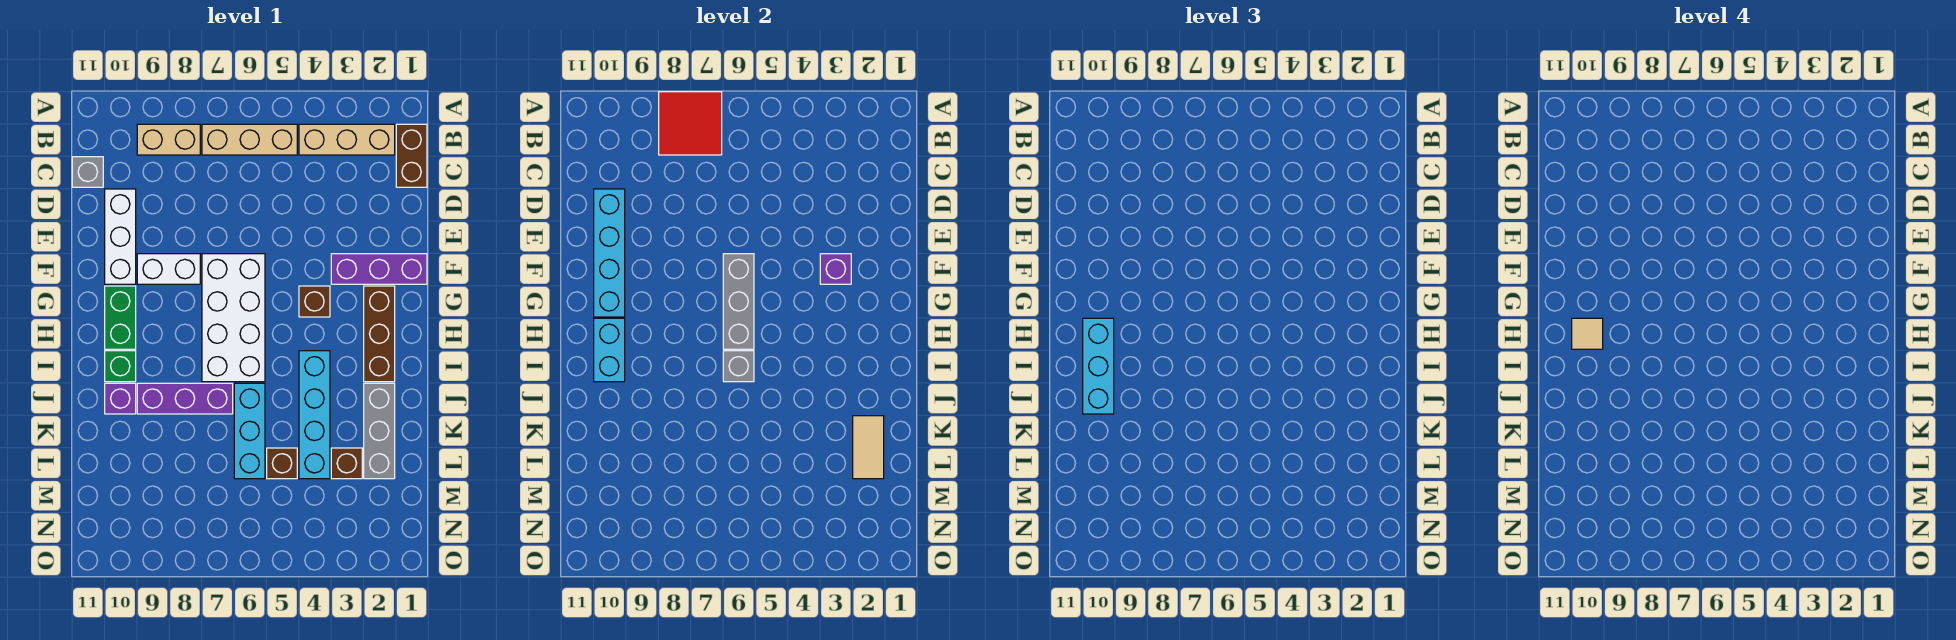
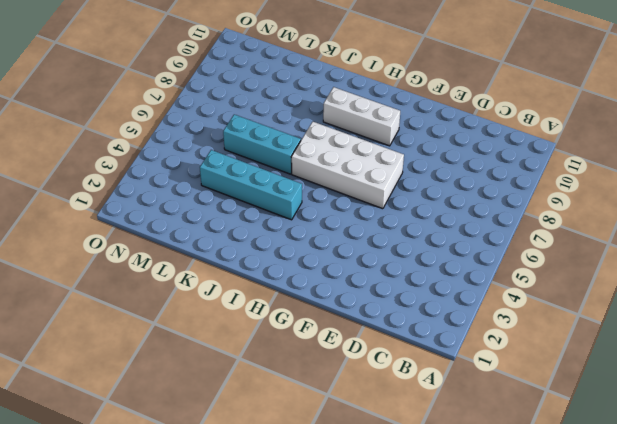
white 1x3 brick [323,87,400,146] -> white 1x3 brick moved to [105,189,136,284]
none -> brown 1x2 brick [396,124,427,187]
none -> tan 1x3 brick [299,124,395,155]
none -> tan 1x3 brick [202,124,297,155]

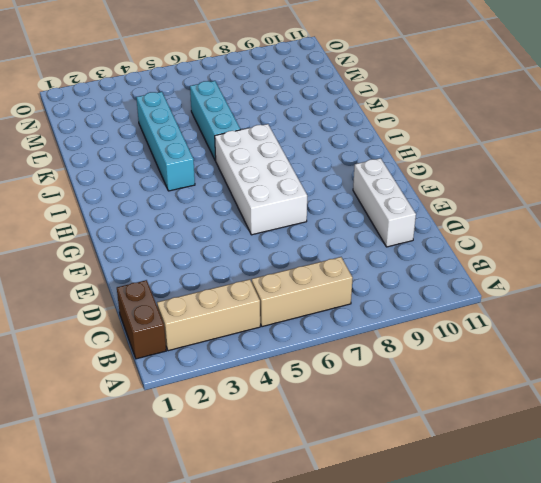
none -> tan 1x2 brick [137,124,200,155]
none -> grey 1x1 brick [72,157,103,187]
none -> purple 1x3 brick [331,254,427,284]

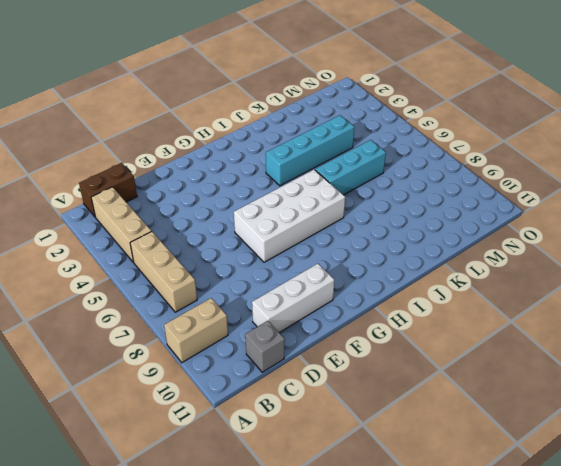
tan 1x2 brick [164,298,228,362] -> tan 1x2 brick turned to [137,124,200,155]
none -> purple 1x3 brick [331,254,427,284]
none -> white 1x2 brick [137,254,200,284]
none -> brown 1x3 brick [364,286,395,382]

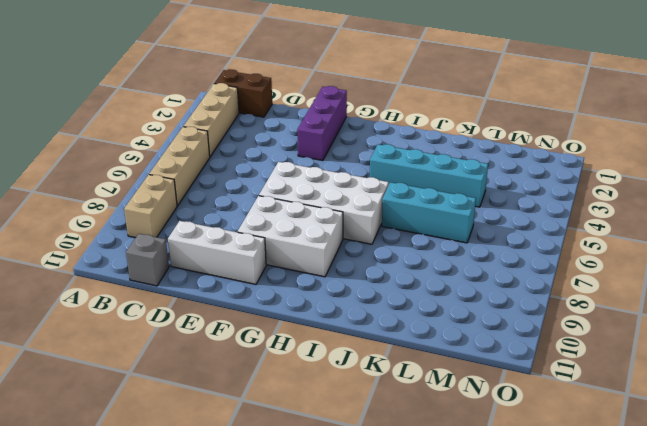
white 2x3 brick [238,196,343,277] -> white 1x2 brick [137,254,200,284]
none -> brown 1x3 brick [364,286,395,382]
none -> brown 1x1 brick [299,286,330,317]
none -> green 1x2 brick [105,286,136,349]

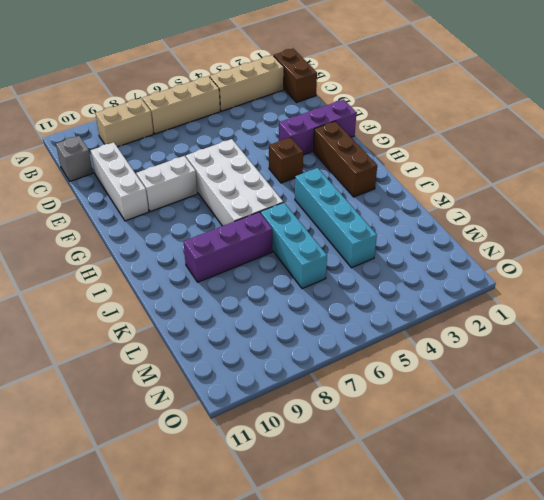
none -> green 1x2 brick [105,286,136,349]
none -> green 1x1 brick [105,351,136,382]
none -> grey 1x3 brick [364,383,395,479]

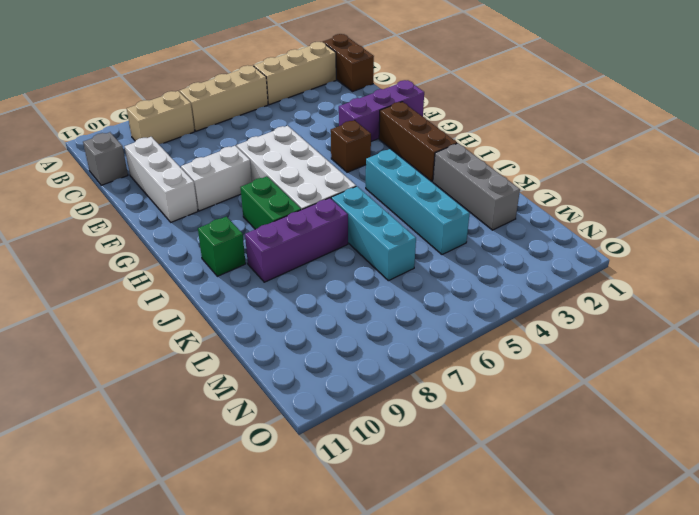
green 1x2 brick [240,176,301,229] -> green 1x2 brick moved to [105,286,136,349]
none -> purple 1x1 brick [105,383,136,414]
none -> brown 1x1 brick [331,448,362,479]
none -> brown 1x1 brick [267,448,297,479]

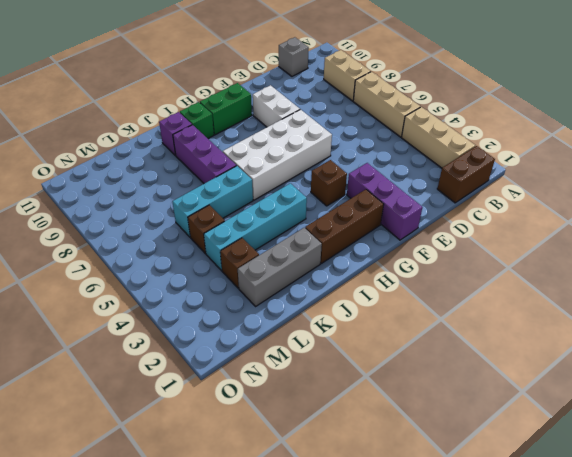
none -> white 1x3 brick [105,189,136,284]
none -> red 2x2 tile [659,92,722,155]
none -> cyan 1x4 brick [594,189,625,317]

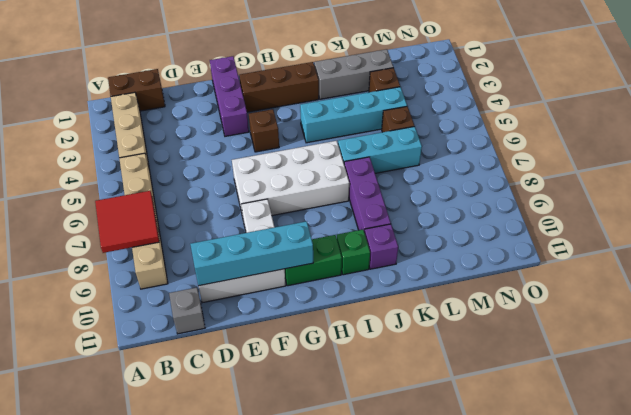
none -> purple 1x1 brick [820,254,851,284]
none -> grey 1x3 brick [723,254,754,349]
none -> cyan 1x2 brick [594,318,625,382]

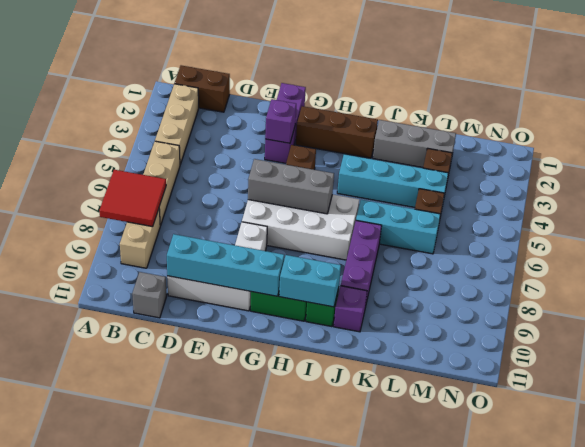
none -> grey 1x1 brick [723,351,754,382]
none -> tan 1x2 tile [853,416,884,479]
none -> cyan 1x3 brick [1083,318,1114,414]

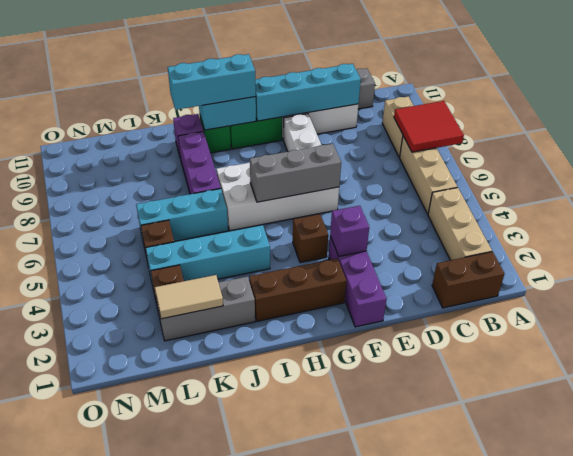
none -> grey 1x1 brick [723,351,754,382]
none -> tan 1x1 tile [1572,318,1603,349]

